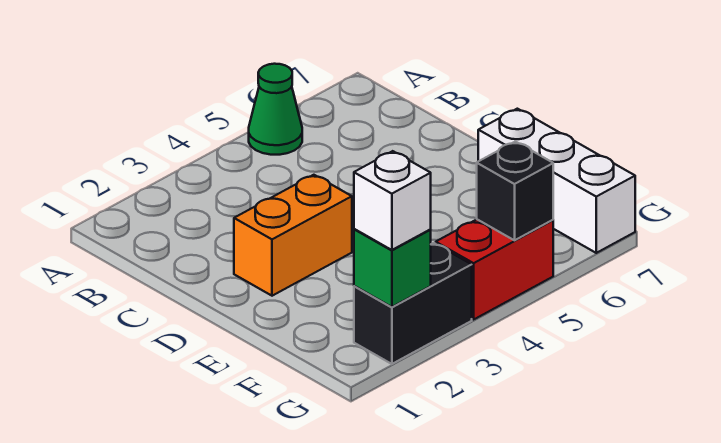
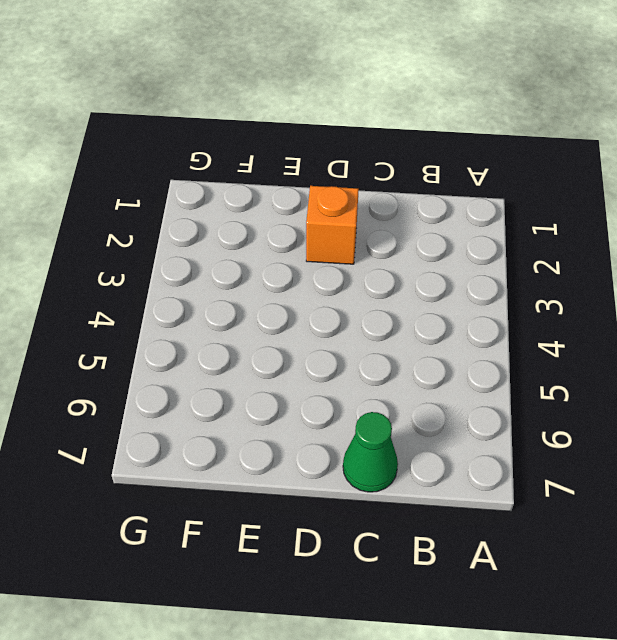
green 1x1 cone [343,412,398,492] -> green 1x1 cone moved to [249,64,302,155]
orange 1x1 brick [306,186,359,264] -> orange 1x2 brick [234,175,352,296]
none -> white 1x3 brick [478,109,635,253]
none -> black 1x2 brick [354,243,472,364]

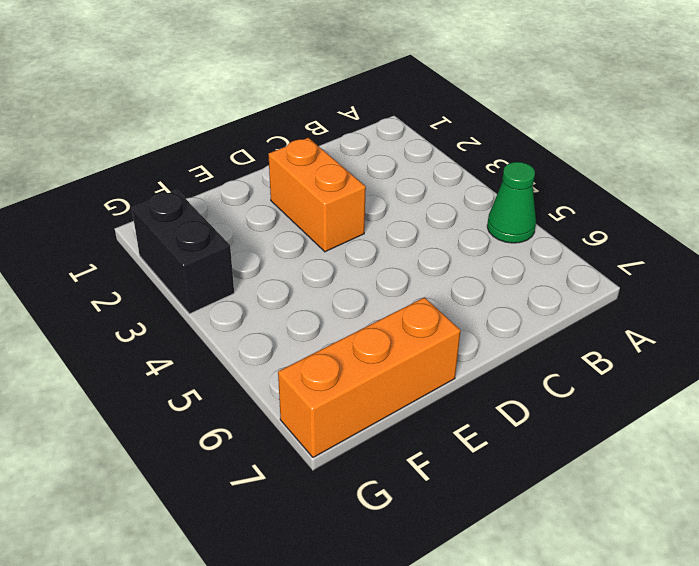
orange 1x3 brick [278,297,461,457] -> white 1x3 brick [478,109,635,253]
none -> red 1x2 brick [436,220,553,320]
none -> green 1x1 brick [354,229,431,307]

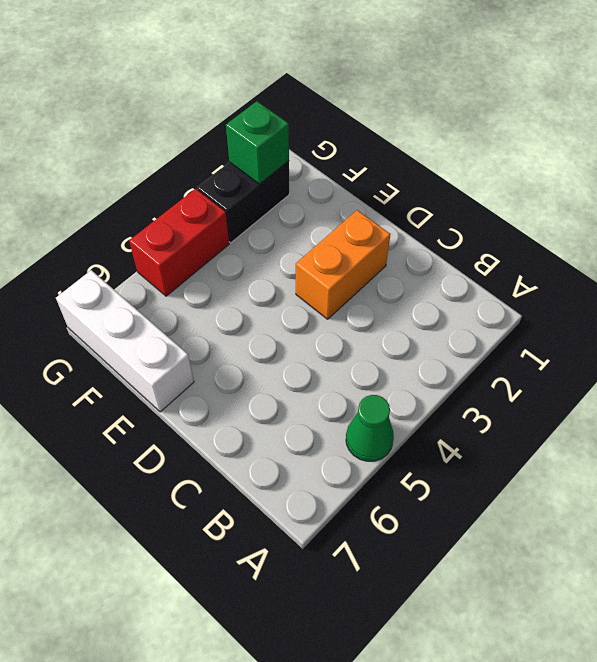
none -> black 1x1 brick [477,142,553,240]
none -> white 1x1 brick [354,151,431,250]

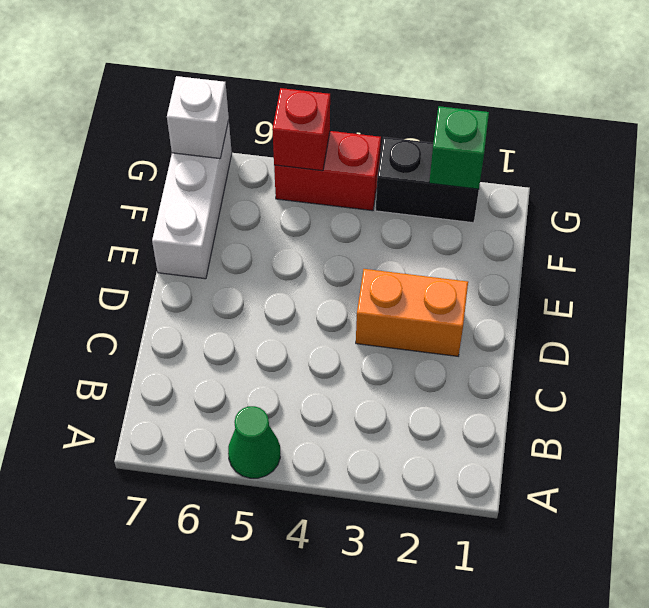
red 1x1 brick [272,88,330,171] -> black 1x1 brick [477,142,553,240]
white 1x1 brick [167,76,229,159] -> white 1x1 brick moved to [354,151,431,250]

